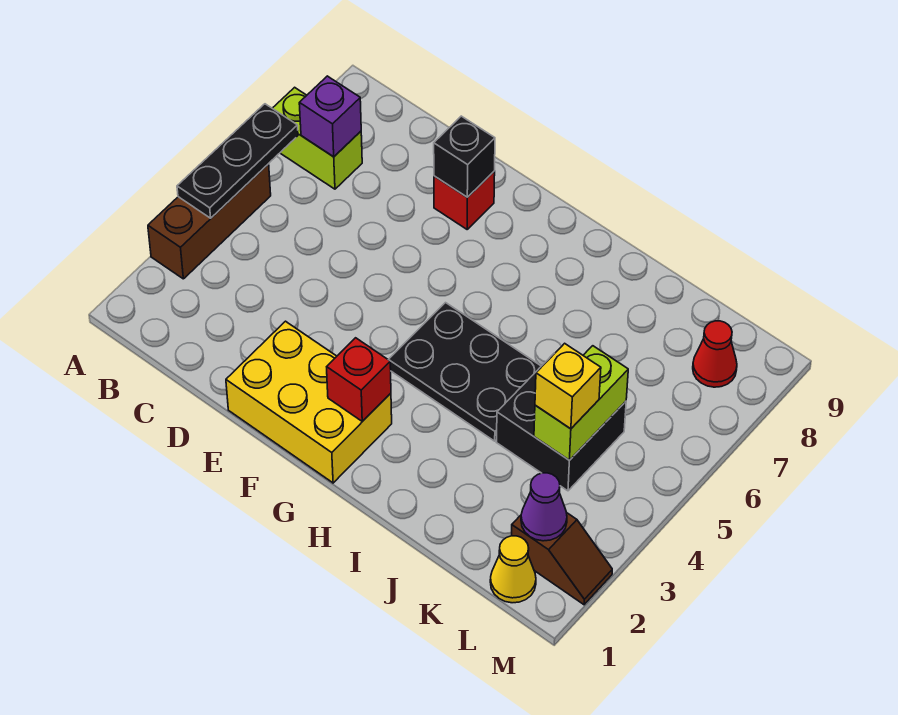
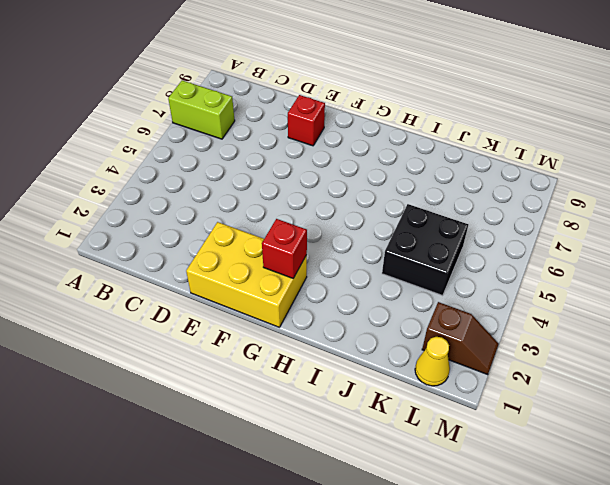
none -> brown 1x3 brick [148,164,271,279]
none -> black 2x3 plate [389,303,541,441]
none -> red 1x1 cone [693,321,737,387]

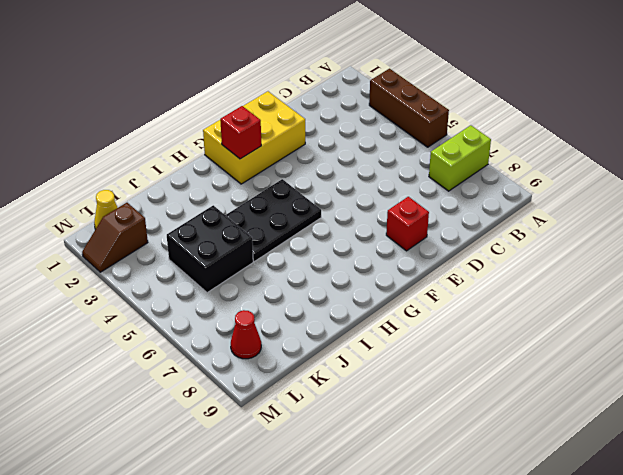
none -> black 1x3 plate [177,104,298,218]
none -> purple 1x1 brick [299,76,361,157]
none -> black 1x1 brick [434,116,495,197]

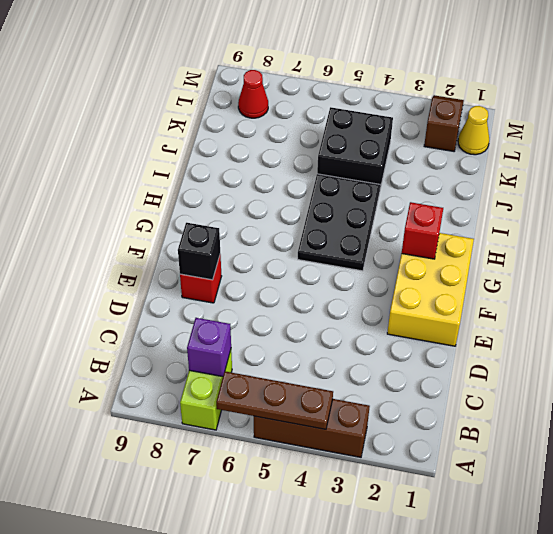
brown 1x3 plate [216,371,333,429] -> black 1x3 plate [177,104,298,218]
none -> lime 1x2 brick [534,346,628,460]
none -> purple 1x1 cone [521,473,567,541]
none -> yellow 1x1 brick [535,343,601,429]

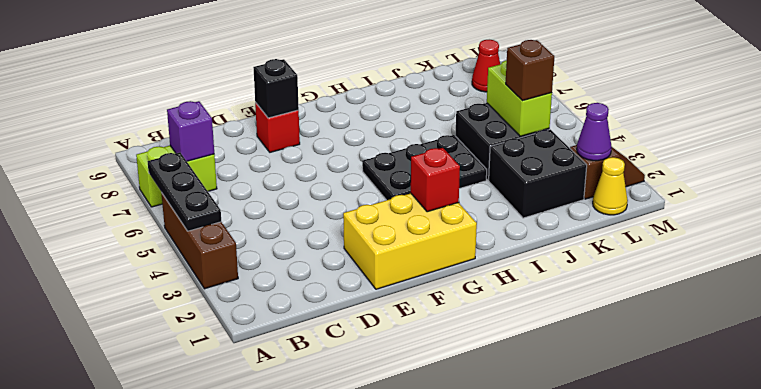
black 2x2 brick [489,129,587,218] -> none
brown 1x1 brick [506,40,554,101] -> yellow 1x1 brick [535,343,601,429]

